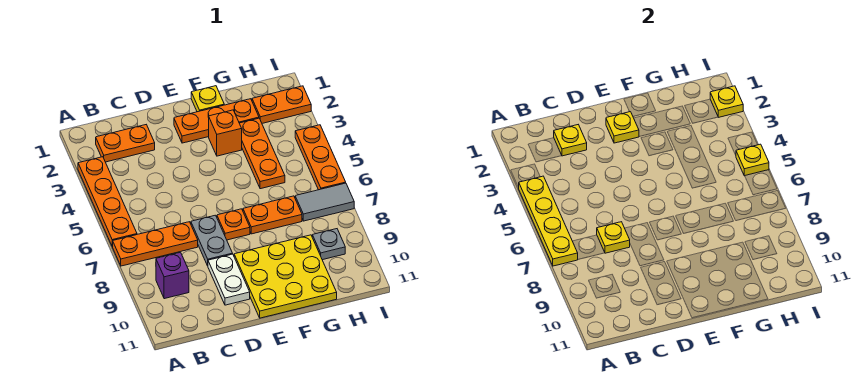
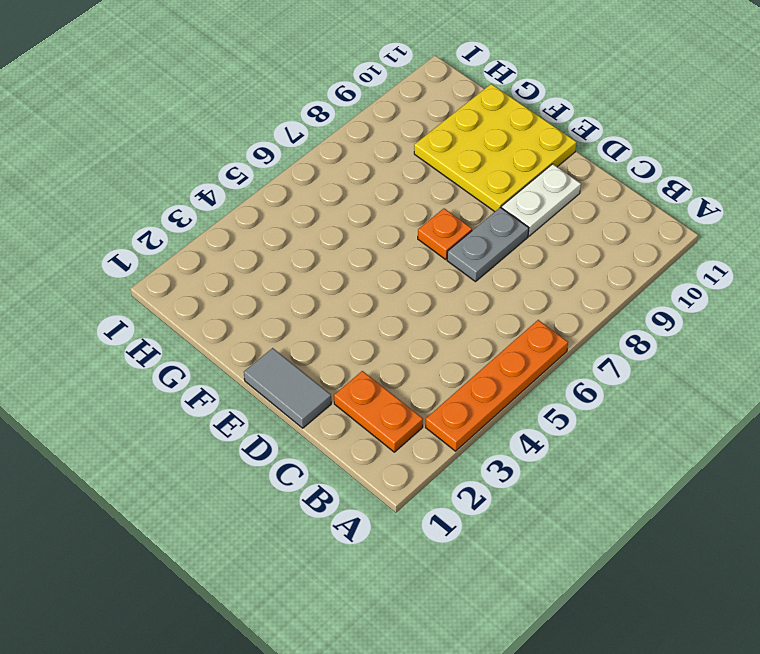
grey 1x2 tile [244,348,331,428] -> grey 1x2 tile moved to [295,183,354,221]
none -> orange 1x3 plate [112,222,198,266]
none -> purple 1x1 brick [156,252,189,299]
none -> orange 1x3 plate [174,99,259,143]

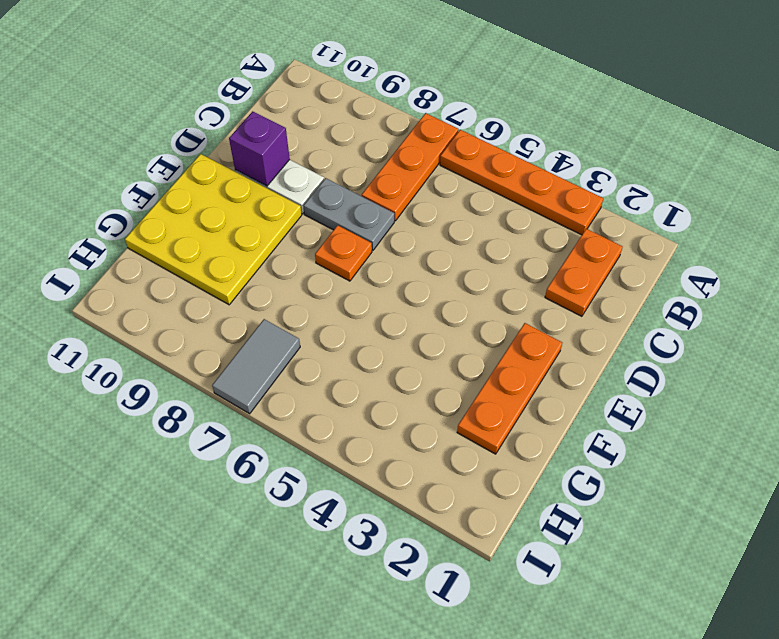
purple 1x1 brick [229,111,290,186] -> purple 1x1 brick moved to [156,252,189,299]
none -> yellow 1x1 plate [191,86,224,112]
none -> orange 1x1 brick [209,110,242,156]
none -> orange 1x2 plate [243,196,302,234]

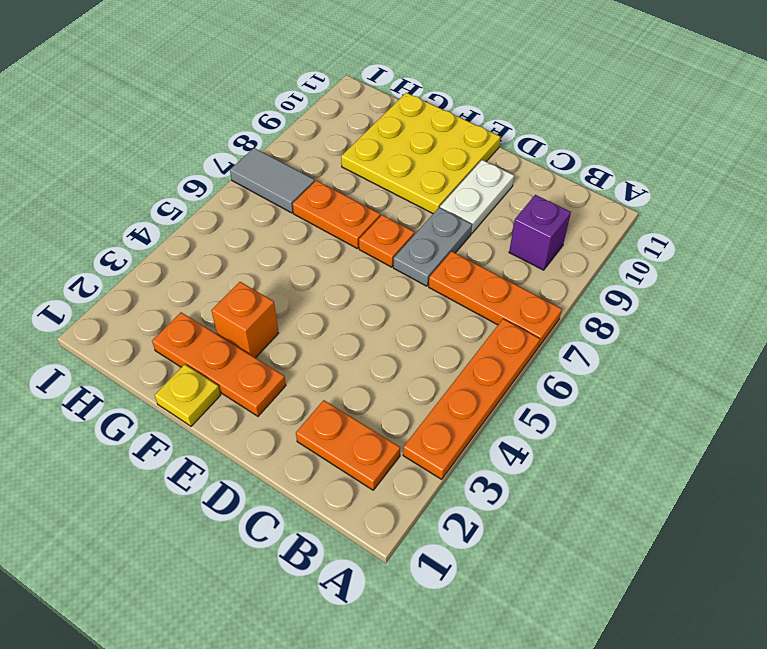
none -> orange 1x3 plate [239,118,285,189]
none -> orange 1x2 plate [252,86,311,123]
none -> grey 1x1 plate [312,229,345,260]

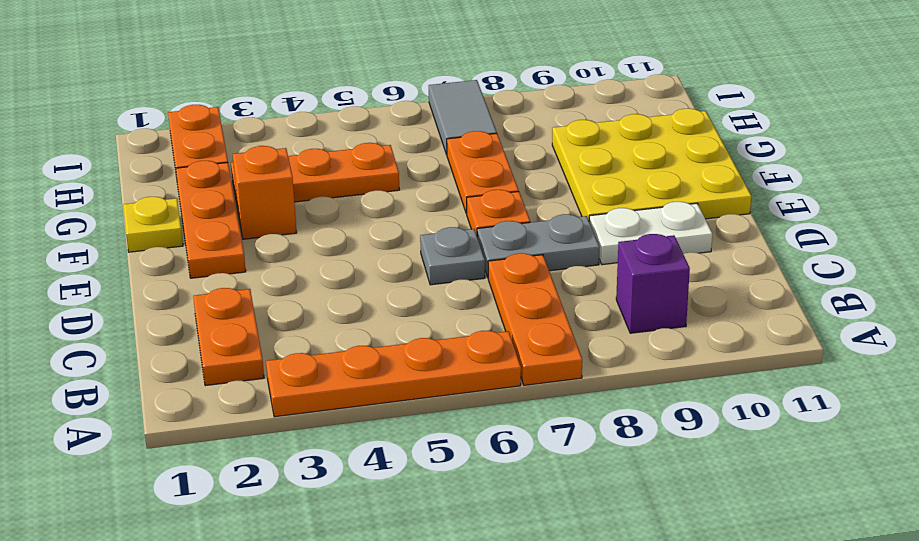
grey 1x1 plate [420,227,485,285] -> grey 1x1 plate moved to [312,229,345,260]
none -> orange 1x3 plate [295,125,346,190]
none -> yellow 1x4 plate [519,176,578,266]
none -> yellow 1x1 plate [554,125,587,156]

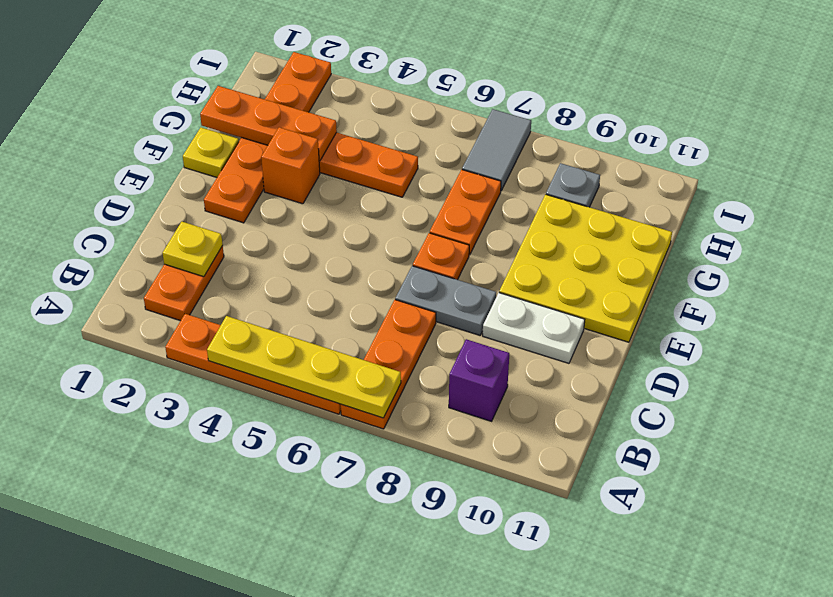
orange 1x3 plate [200,86,337,161] -> orange 1x3 plate moved to [295,125,346,190]
none -> yellow 1x1 plate [597,222,630,253]
none -> yellow 1x1 plate [606,112,639,143]
none -> yellow 1x1 plate [710,86,743,117]

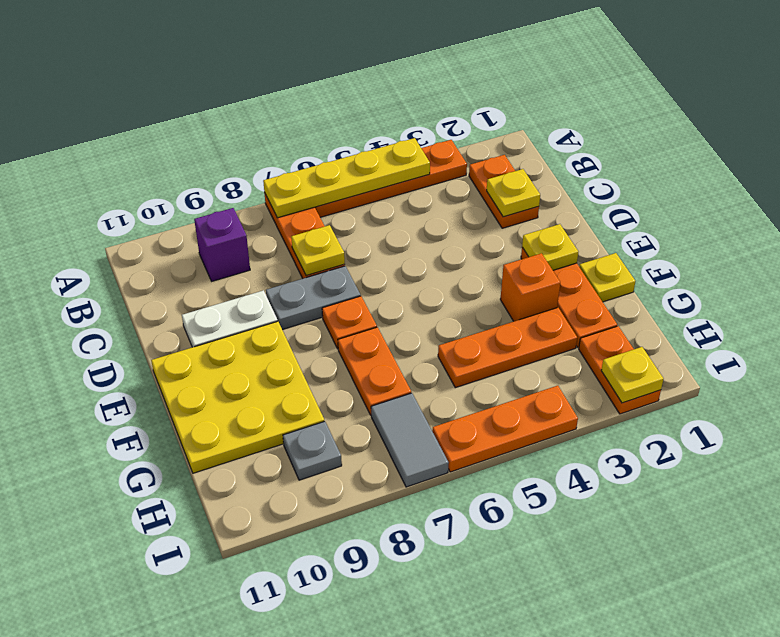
none -> yellow 1x1 plate [736,144,769,176]

